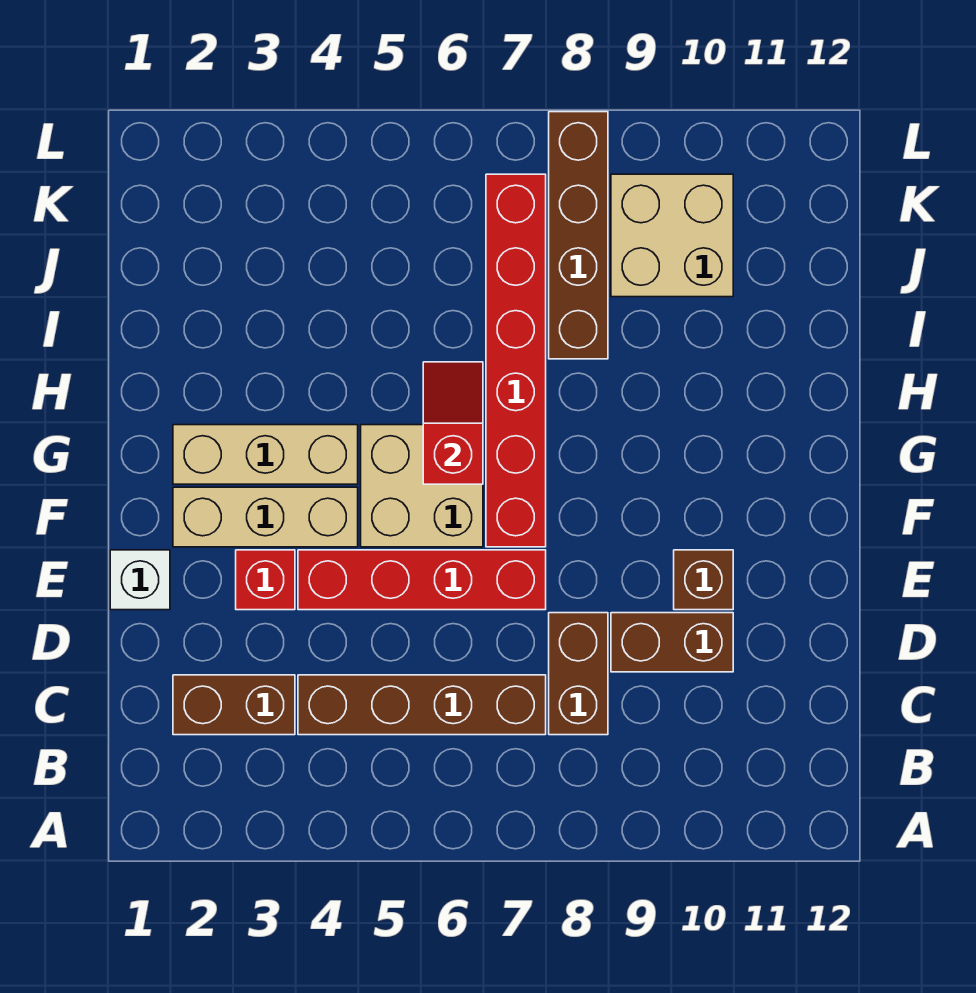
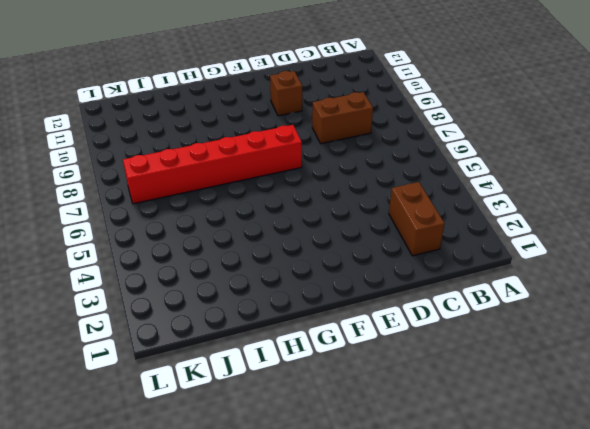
none -> brown 1x4 brick [298,675,546,735]
none -> brown 1x2 brick [611,613,733,672]
none -> white 1x1 brick [110,550,170,610]

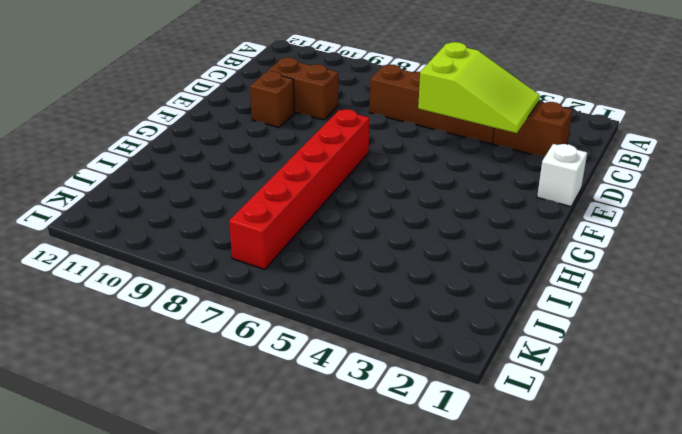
lime 2x3 slope [418,42,540,133] -> none
none -> brown 1x2 brick [549,613,608,735]
none -> red 1x1 brick [236,550,295,610]
none -> red 1x4 brick [298,550,546,610]

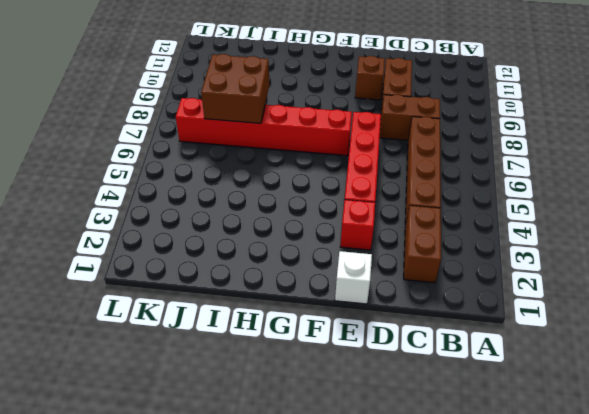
brown 2x2 brick [201,54,269,123] -> none
none -> tan 1x3 brick [173,487,358,547]
none -> tan 2x2 brick [361,425,483,547]
none -> tan 1x3 brick [173,425,358,484]

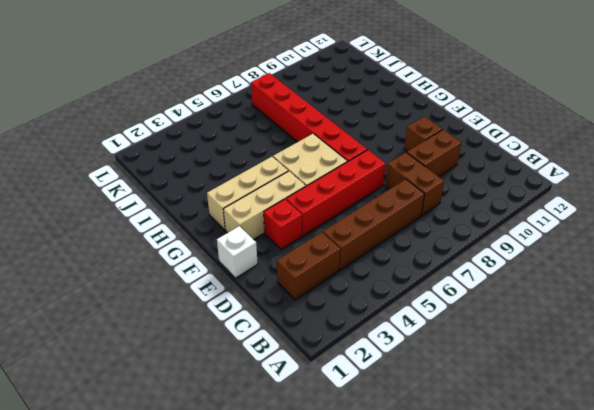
none -> brown 1x4 brick [549,112,608,359]
none -> tan 2x2 brick [611,174,733,297]
none -> red 1x2 slope [423,362,483,484]

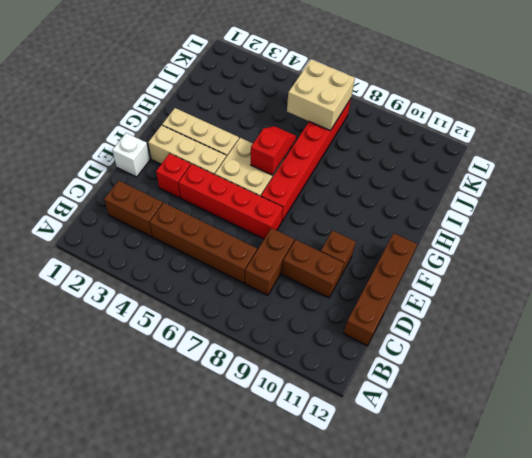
brown 1x4 brick [343,233,417,346] -> brown 1x4 brick moved to [549,112,608,359]
tan 2x2 brick [287,59,355,130] -> tan 2x2 brick moved to [611,174,733,297]

